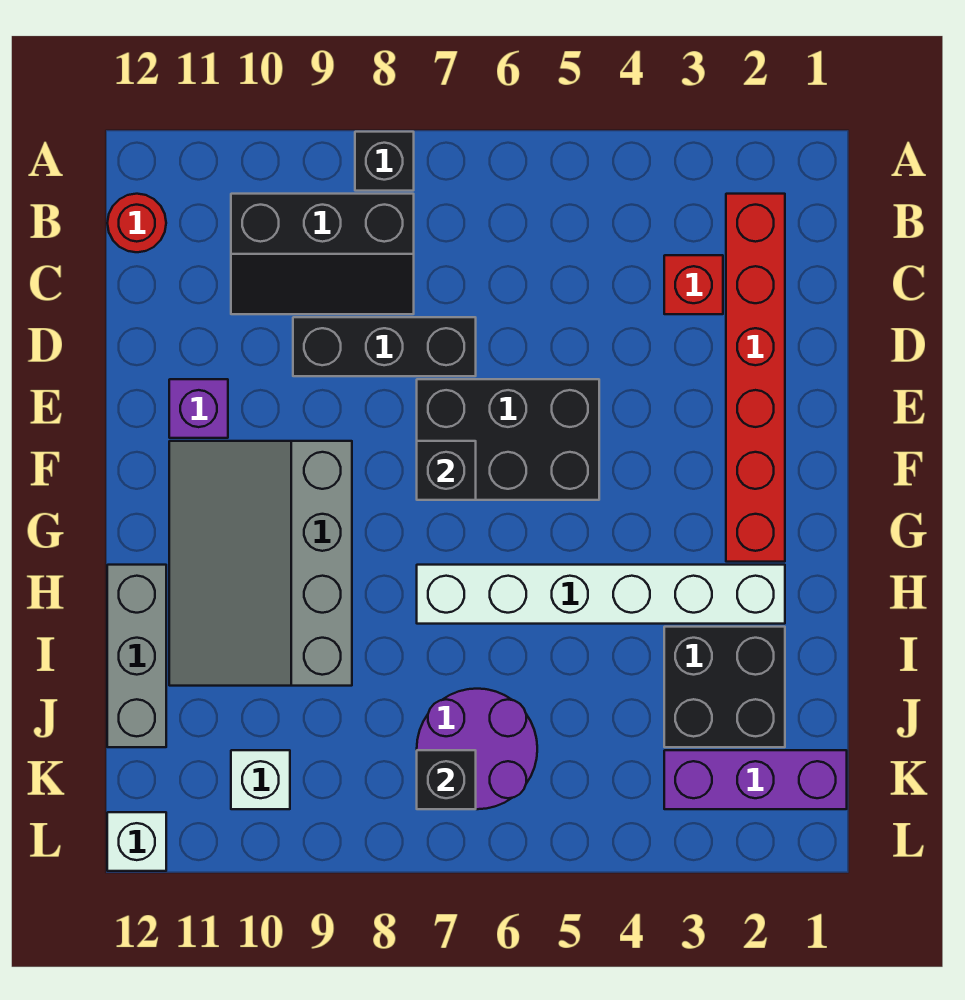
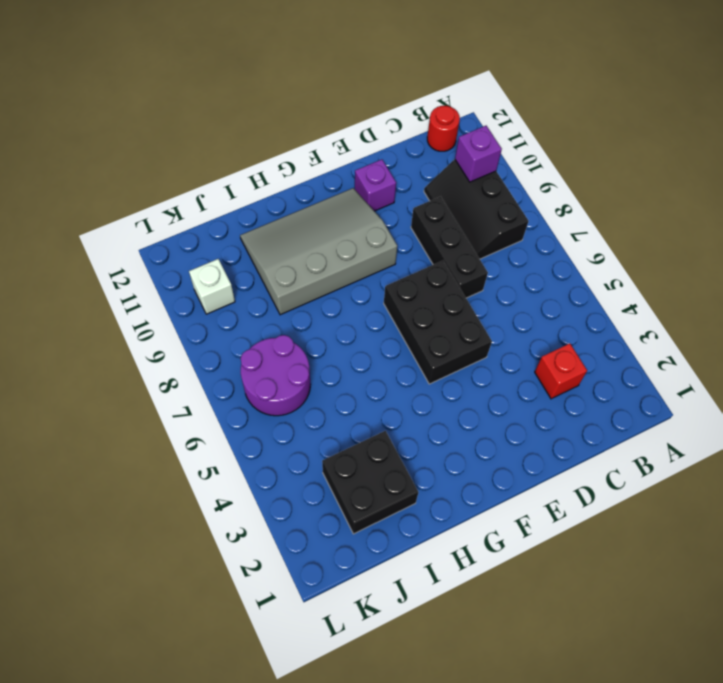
purple 1x1 brick [455,126,502,182] -> none
none -> black 1x1 brick [355,132,414,191]
none -> red 1x6 brick [726,194,785,562]
none -> white 1x6 brick [417,565,785,624]

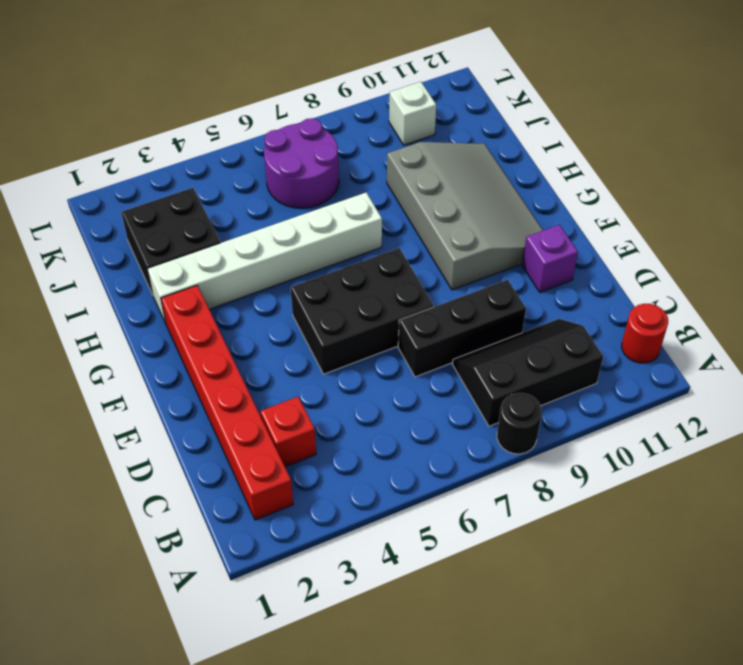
black 1x1 round brick [497,393,542,454] -> black 1x1 brick [355,132,414,191]
none -> grey 1x3 brick [107,565,166,747]
none -> purple 1x3 brick [664,750,847,809]
none -> white 1x1 brick [107,812,166,871]

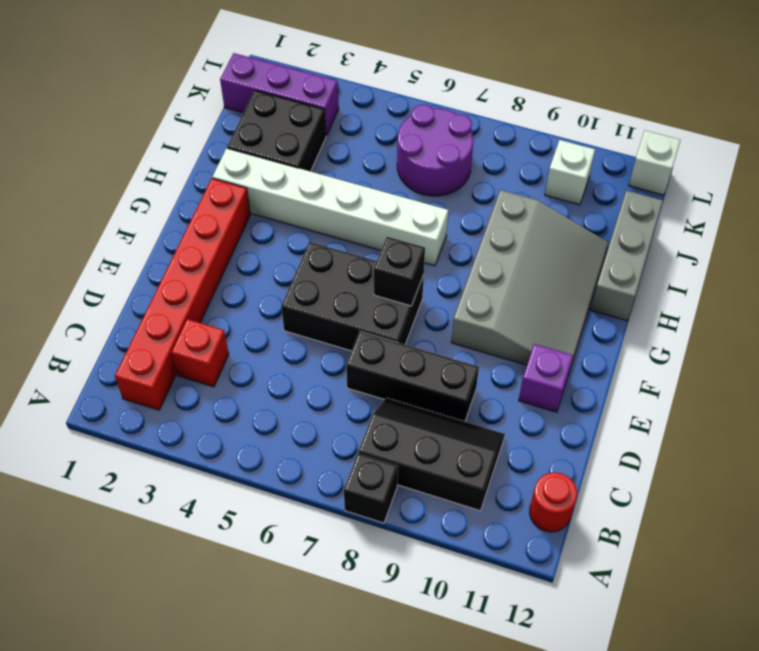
none -> black 1x1 brick [417,750,476,809]

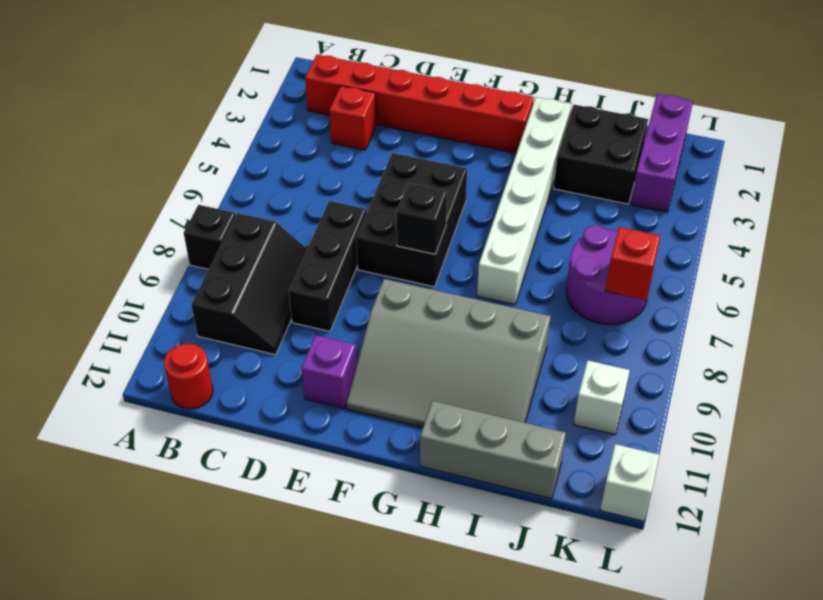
red 1x1 brick [605,227,660,300] -> black 1x1 brick [417,750,476,809]

